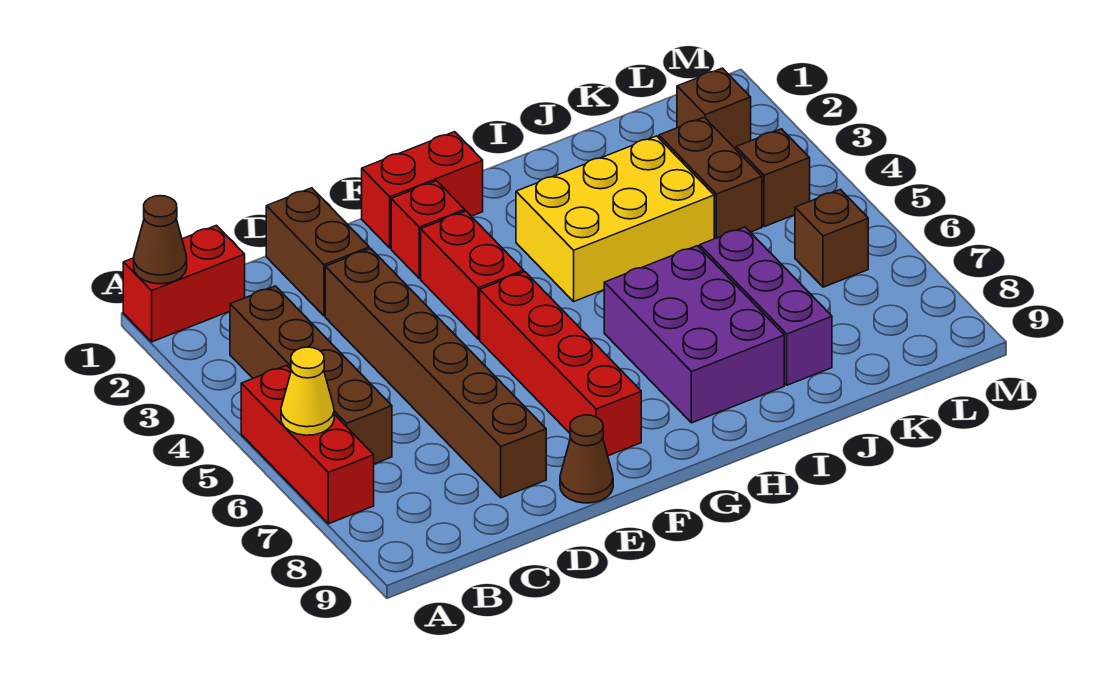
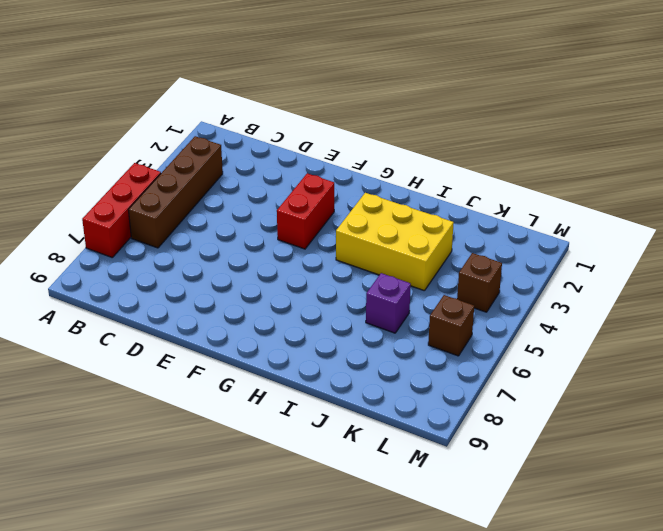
purple 1x1 brick [366,273,411,333] -> purple 1x3 brick [700,227,832,385]
none -> red 1x2 brick [123,225,245,342]
none -> brown 1x2 brick [266,188,369,316]
none -> brown 1x6 brick [325,249,546,498]

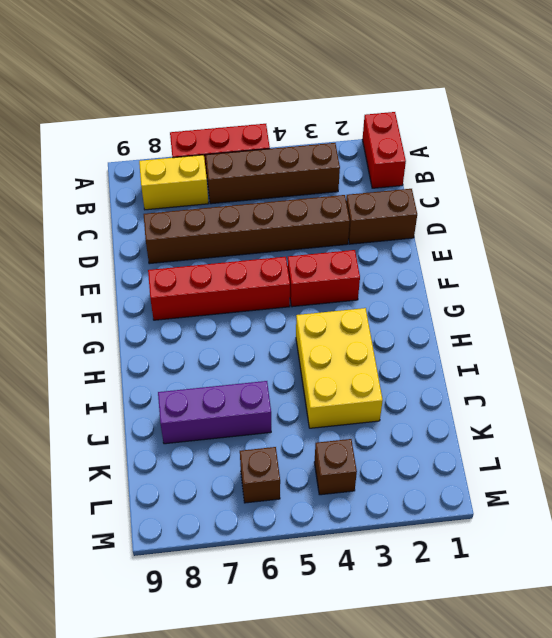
yellow 1x2 brick [139,155,208,210] -> none
none -> brown 1x1 cone [560,415,613,503]
none -> red 1x2 brick [362,132,483,248]
none -> red 1x1 brick [391,181,465,278]

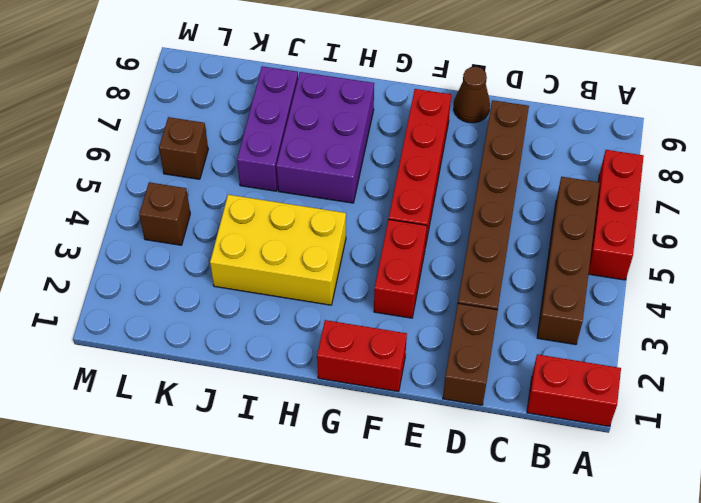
none -> red 1x1 brick [391,181,465,278]
none -> brown 1x2 brick [659,117,762,239]
none -> brown 1x1 brick [677,68,751,149]

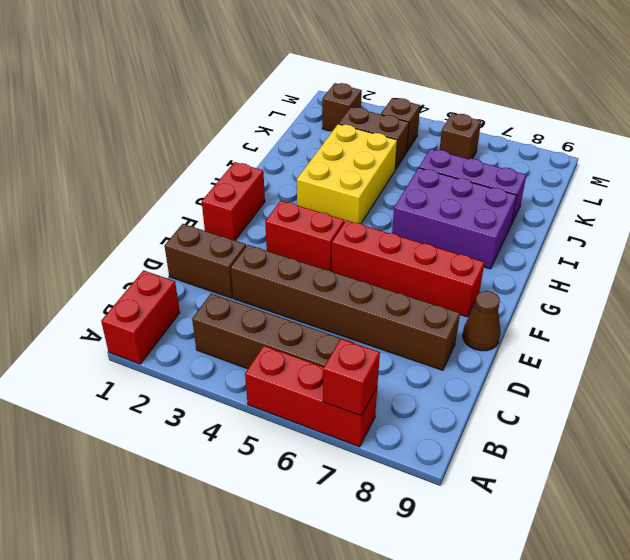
red 1x1 brick [323,339,380,416] -> red 1x1 brick moved to [391,181,465,278]
none -> brown 1x1 cone [134,196,187,284]
none -> yellow 1x1 cone [281,347,334,435]

